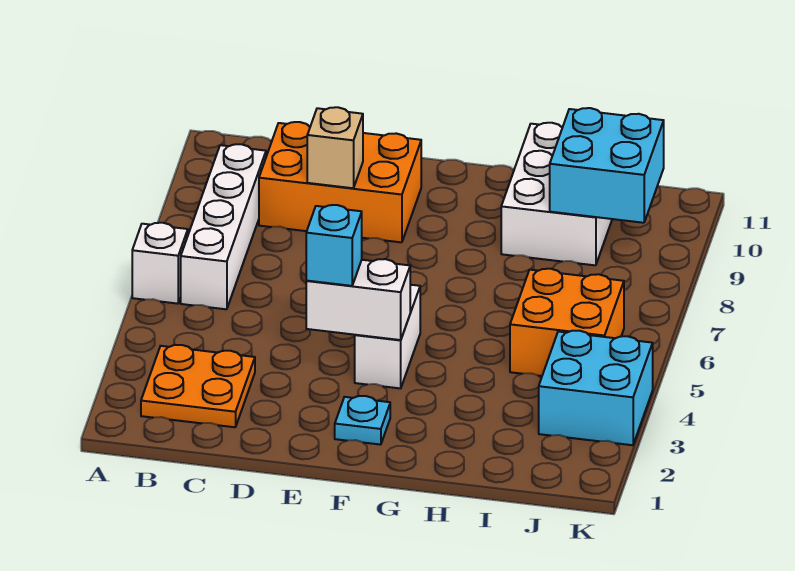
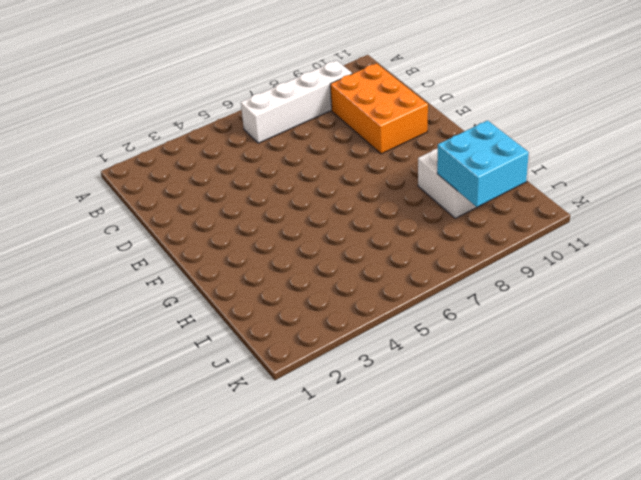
none -> white 1x1 brick [132,223,188,304]
none -> orange 2x2 plate [141,345,255,427]
none -> cyan 1x1 plate [335,396,390,445]

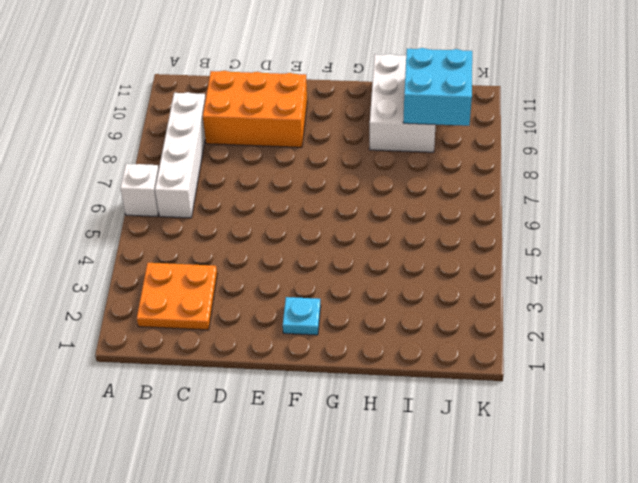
none -> white 1x2 brick [355,285,420,388]
none -> orange 2x2 brick [510,269,624,376]
none -> cyan 2x2 brick [539,331,653,445]

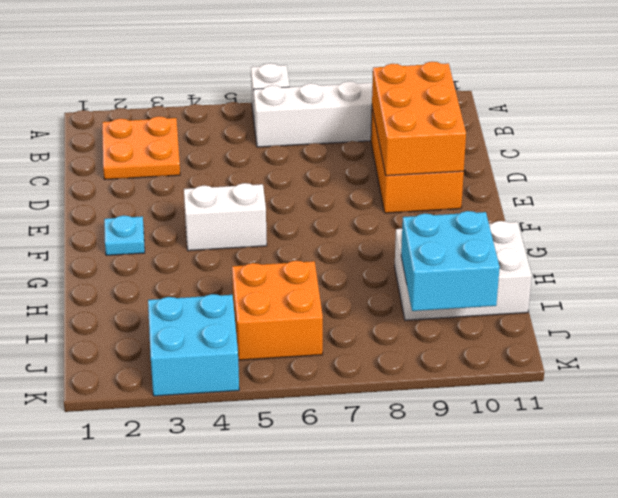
orange 2x3 brick [372,62,466,176] -> tan 1x1 brick [307,107,363,188]
none -> white 1x2 brick [306,259,410,340]
none -> cyan 1x1 brick [306,205,362,286]

